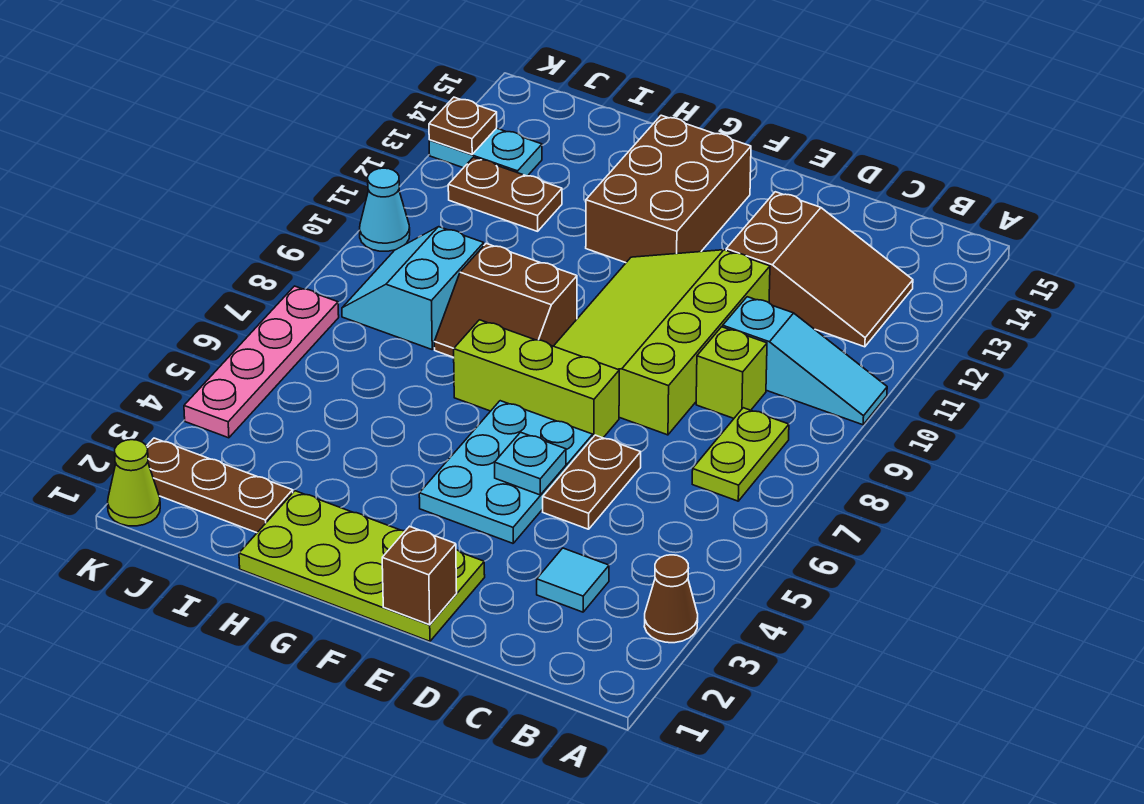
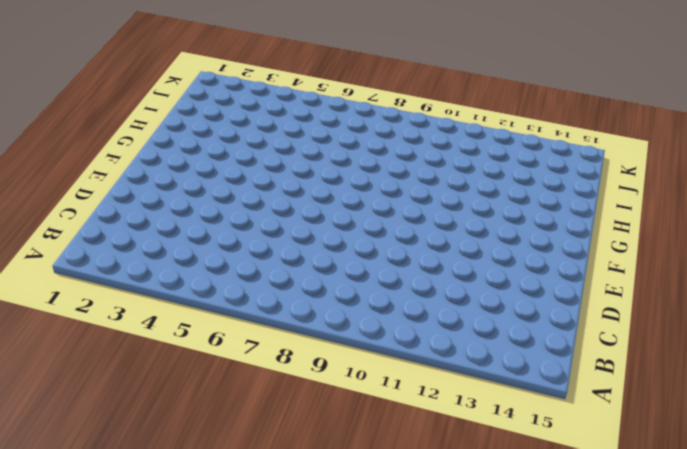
none -> brown 1x1 cone [644,555,698,643]
none -> cyan 1x3 slope [723,297,887,425]
none -> lime 1x2 plate [692,408,789,501]

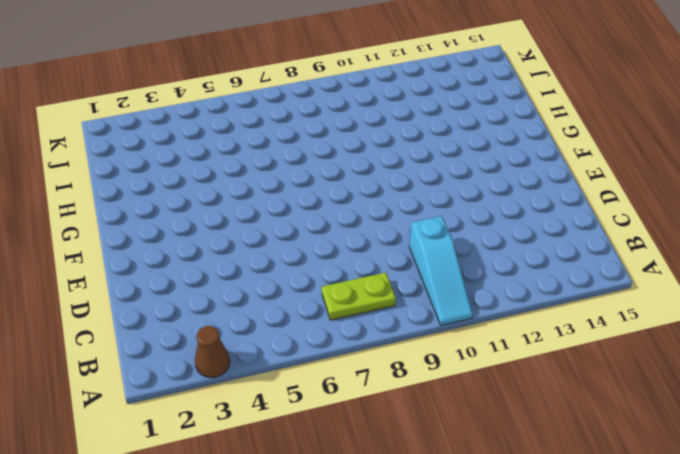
none -> brown 2x3 slope [726,192,913,347]
none -> cyan 1x1 tile [537,548,609,612]
none -> lime 1x1 brick [696,327,767,418]

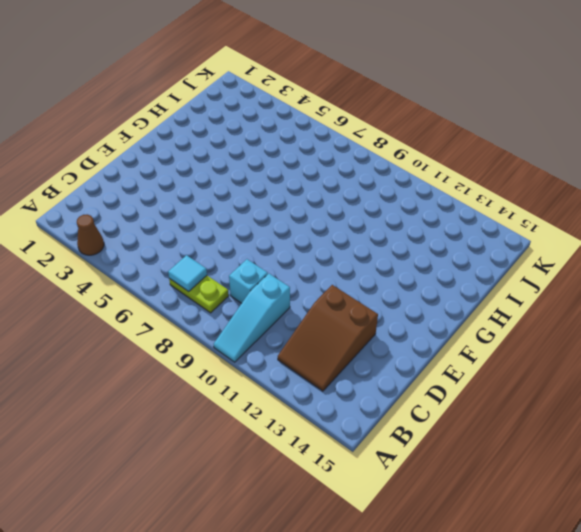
cyan 1x1 tile [168,255,207,292] -> cyan 1x1 tile moved to [537,548,609,612]
cyan 1x1 brick [229,259,268,303] -> lime 1x1 brick [696,327,767,418]
none -> brown 1x2 plate [543,435,641,529]
none -> lime 3x4 slope [554,250,770,435]
none -> lime 2x4 plate [239,491,485,641]

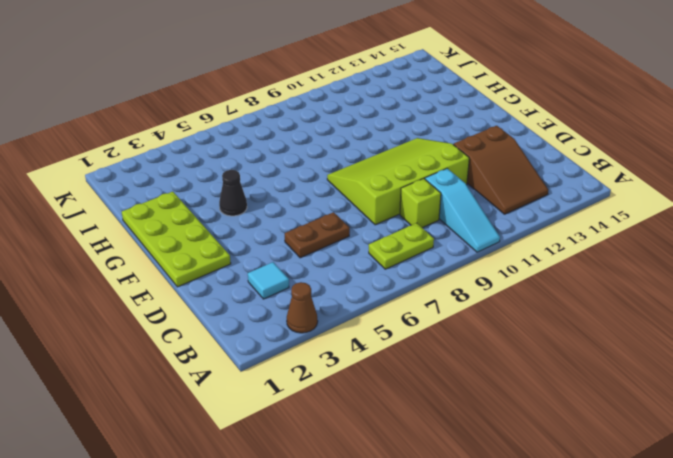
black 1x1 cone [219,170,247,216] -> none
none -> cyan 2x3 plate [419,401,593,543]
none -> lime 1x3 brick [454,320,619,438]
none -> brown 2x3 brick [586,115,751,263]

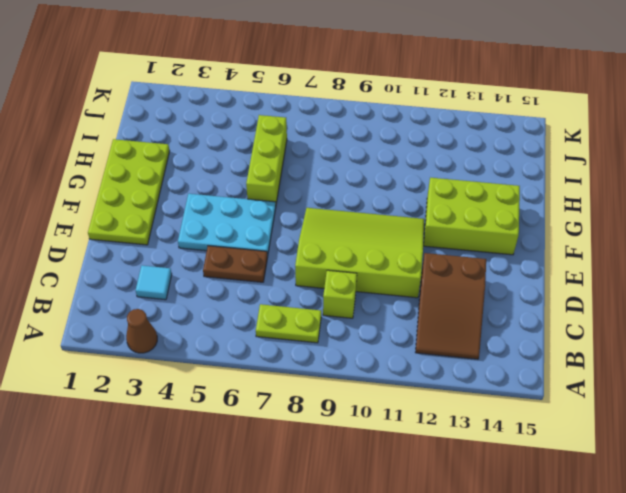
lime 2x3 brick [424,178,520,255] -> brown 2x3 brick [586,115,751,263]
lime 1x3 brick [246,115,287,205] -> lime 1x3 brick moved to [454,320,619,438]
none -> cyan 1x3 slope [723,297,887,425]
none -> brown 2x2 slope [434,244,577,357]
none -> brown 1x3 plate [147,438,293,533]

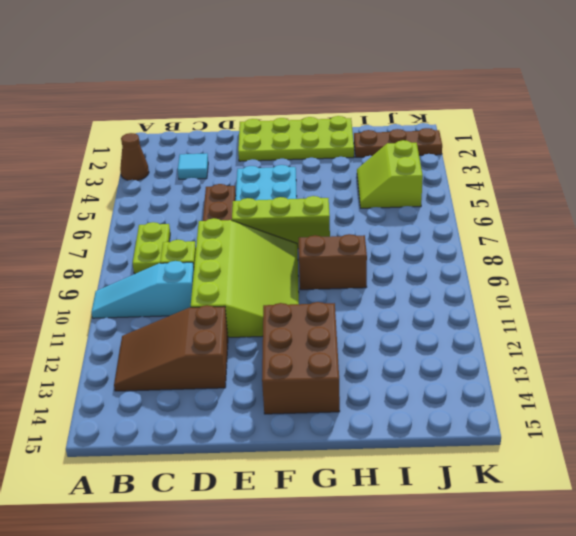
lime 2x2 slope [357,140,423,208] -> none
none -> cyan 2x2 slope [342,227,484,349]
none -> brown 1x2 plate [448,157,562,231]
none -> cyan 1x2 plate [429,128,542,176]

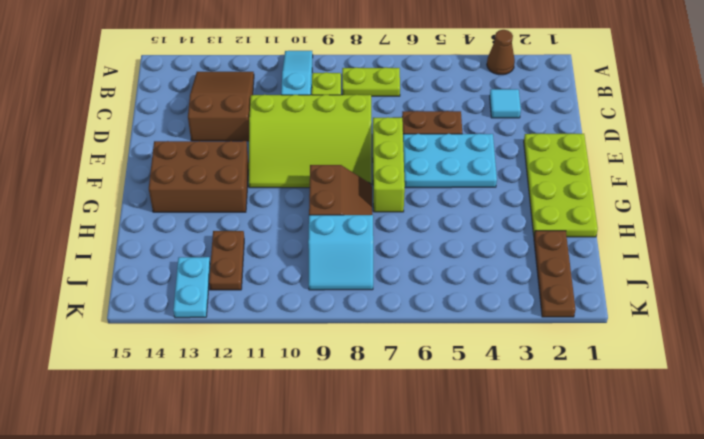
none -> lime 1x1 cone [108,440,160,526]
none -> pink 1x4 plate [184,286,339,438]
none -> cyan 1x1 cone [360,168,410,251]

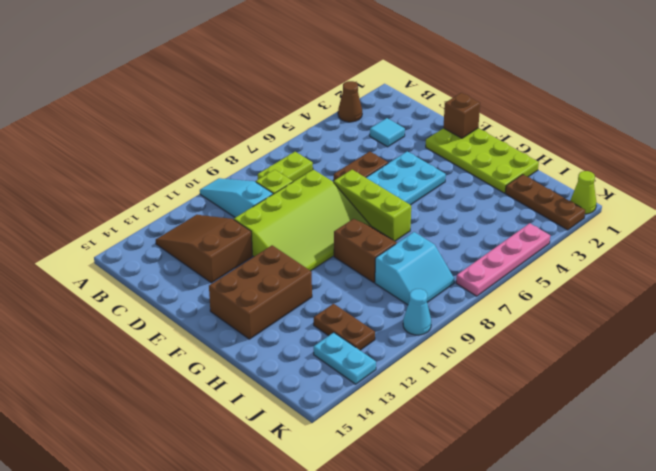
none -> cyan 1x1 plate [495,432,566,495]
none -> brown 1x1 plate [429,97,497,154]

